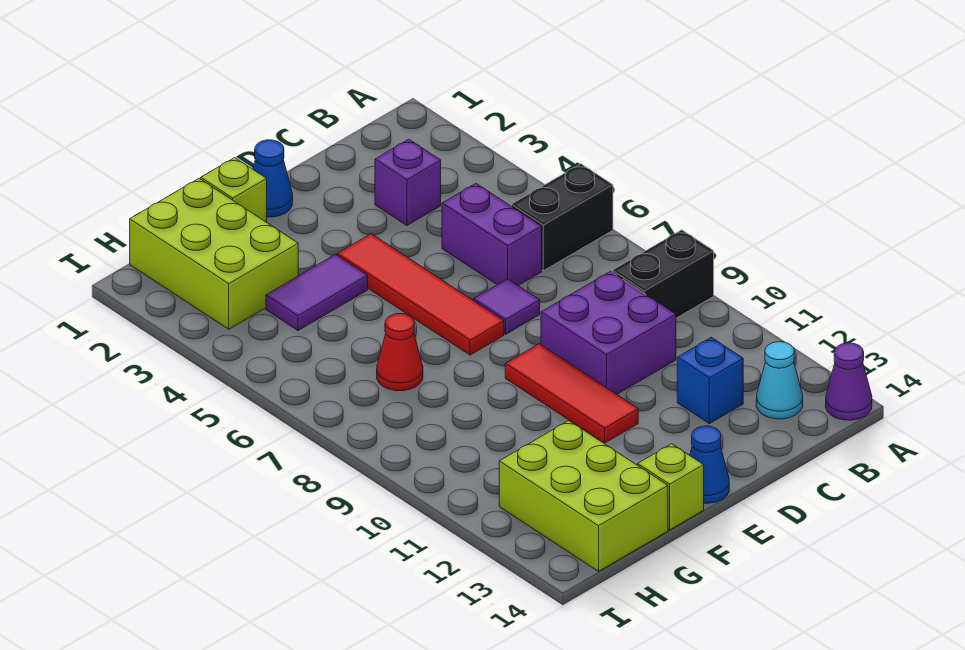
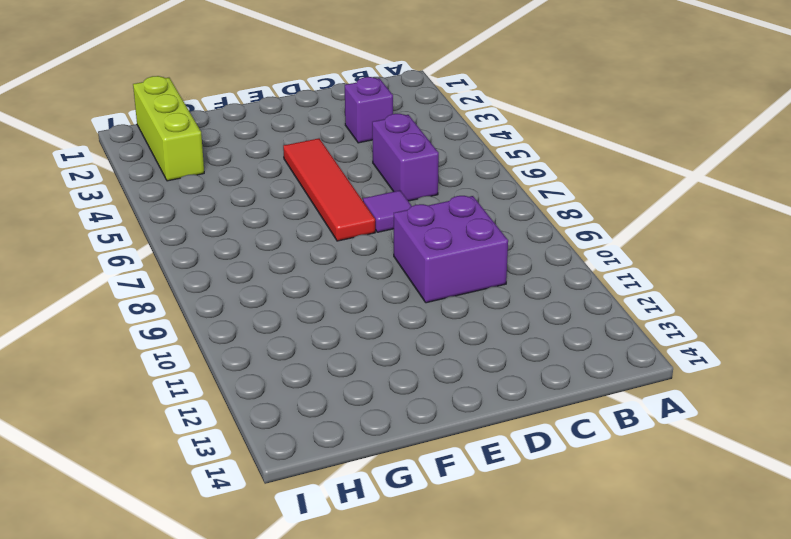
lime 1x3 brick [133,76,204,181] -> lime 2x3 brick [130,179,298,329]
none -> black 1x2 brick [511,164,613,271]
none -> black 1x2 brick [612,230,714,318]
none -> purple 1x1 cone [826,343,872,420]

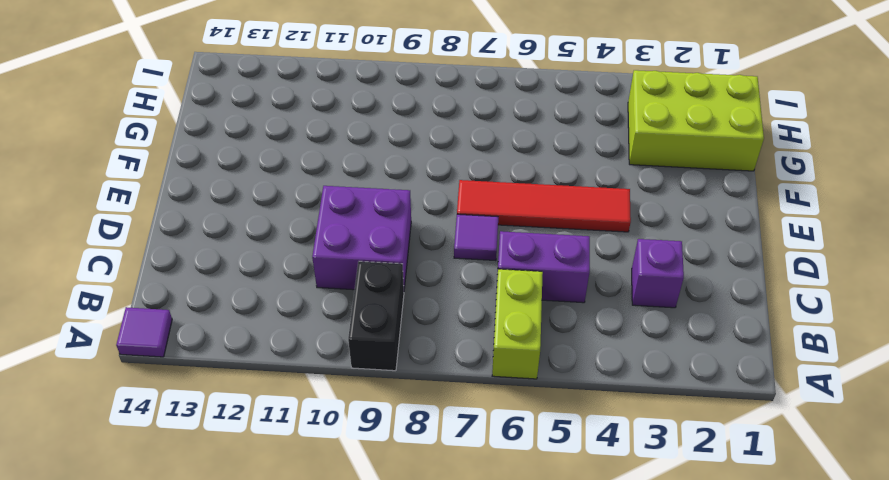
lime 1x2 brick [492,269,543,379] -> black 1x2 brick [511,164,613,271]
purple 1x1 tile [116,307,172,357] -> purple 1x1 cone [826,343,872,420]
none -> cyan 1x1 cone [756,342,803,419]
none -> blue 1x1 brick [677,337,743,424]
none -> blue 1x1 cone [253,140,293,217]

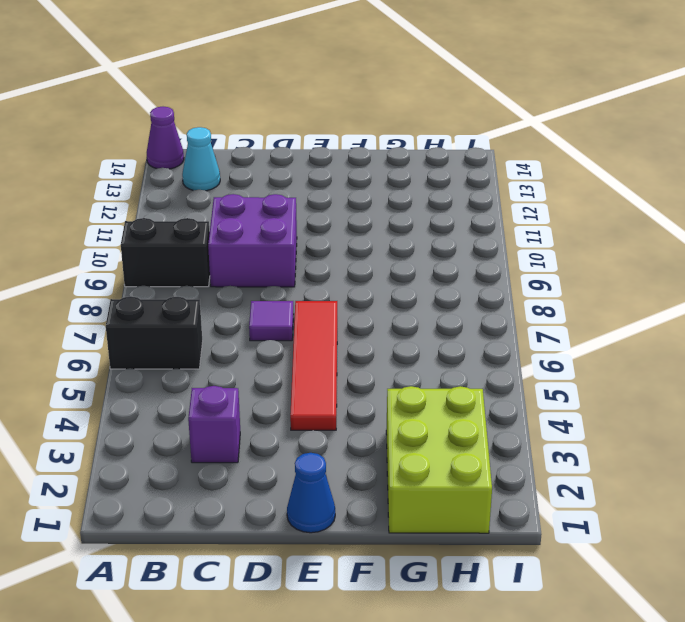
none -> purple 1x2 brick [442,184,542,285]
none -> blue 1x1 brick [677,337,743,424]
none -> red 1x3 tile [505,344,638,443]

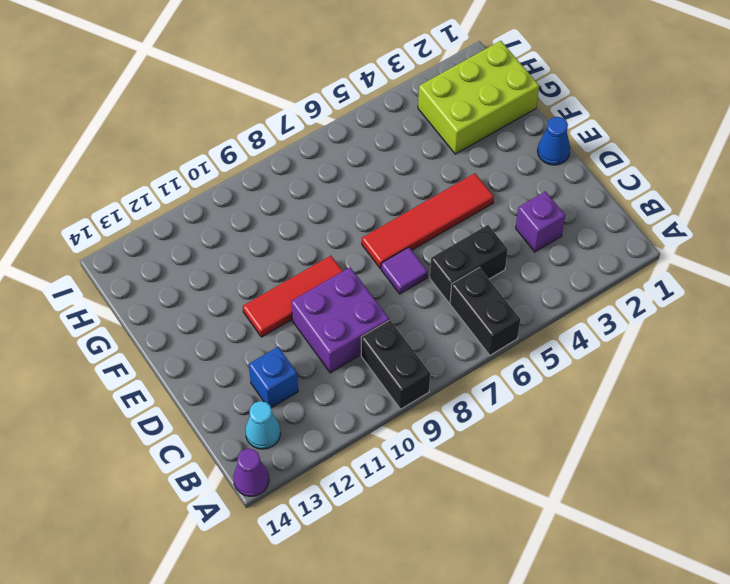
black 1x2 brick [430,225,508,303] -> purple 1x2 brick [442,184,542,285]
none -> blue 1x1 cone [690,426,729,503]
none -> lime 1x1 brick [201,158,267,222]
none -> purple 1x2 tile [266,255,368,331]

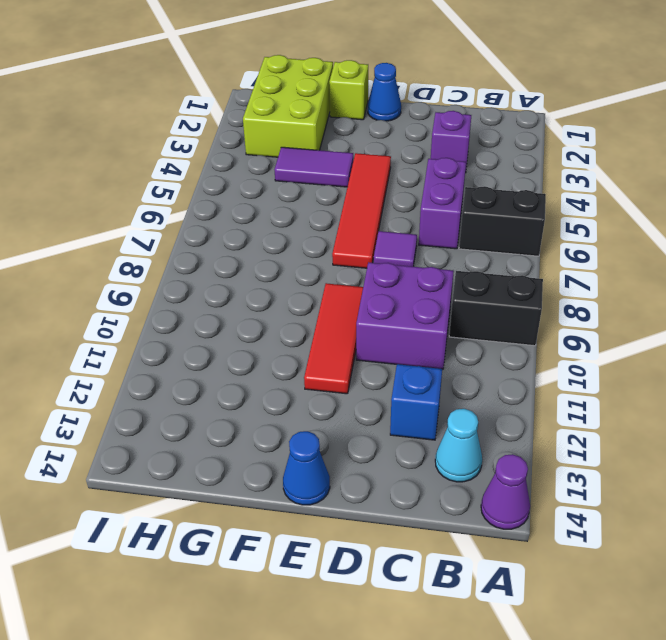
none -> lime 1x1 brick [638,444,704,530]
none -> red 1x1 cone [377,314,423,391]
none -> lime 2x3 brick [499,421,668,571]

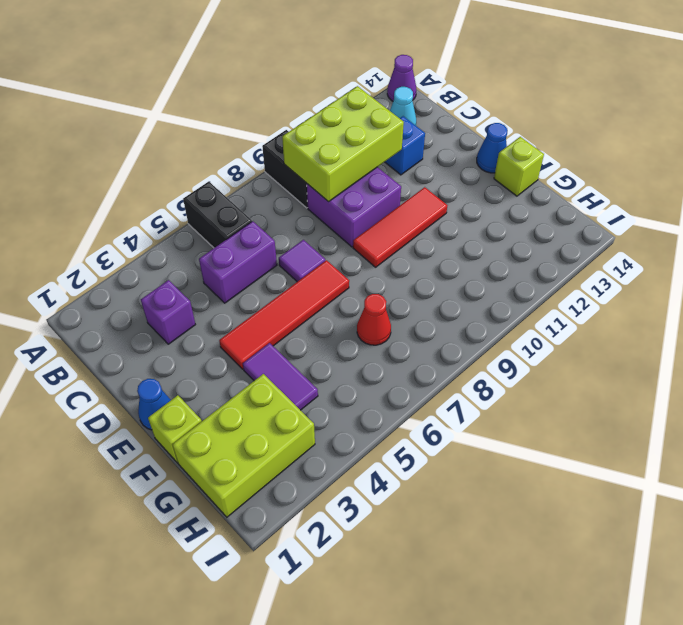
lime 2x3 brick [282,86,404,202] -> lime 2x3 brick moved to [499,421,668,571]

